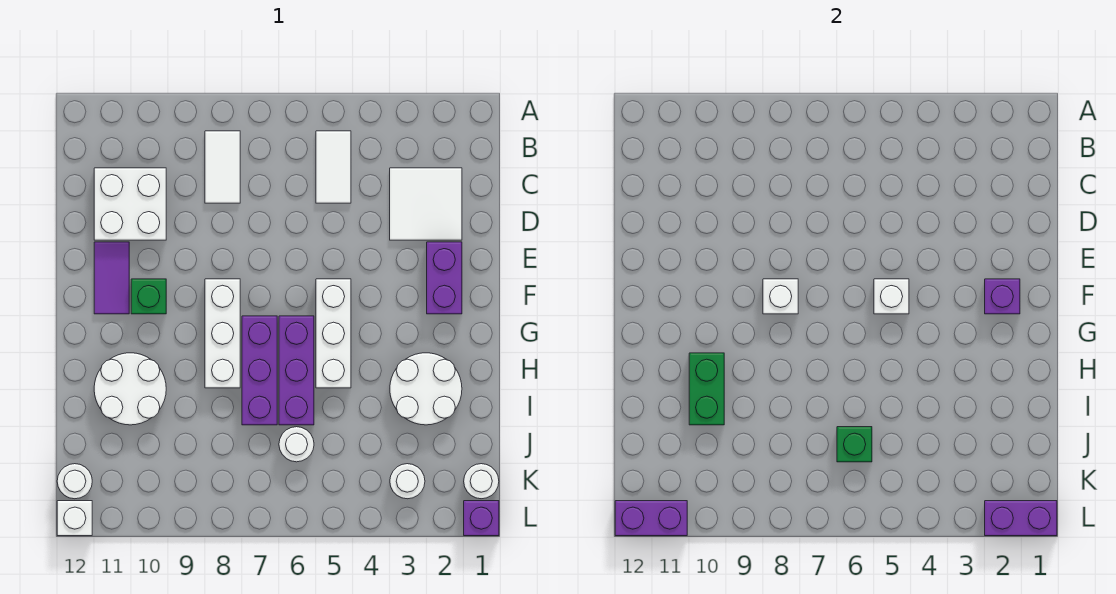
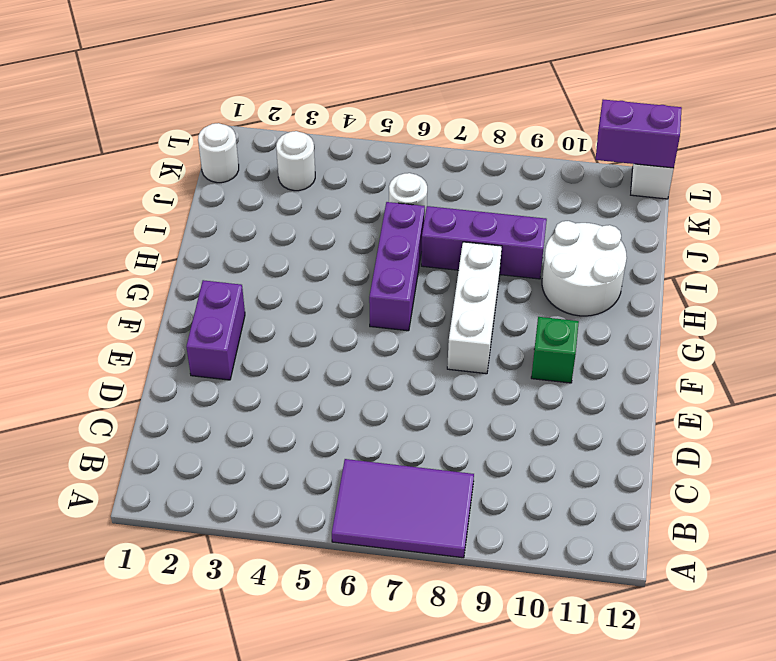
purple 2x3 tile [332,459,474,558] -> white 1x2 tile [205,131,240,203]
purple 1x3 brick [421,206,547,279] -> purple 1x3 brick turned to [242,316,277,425]
none -> white 1x2 tile [316,131,351,203]
none -> white 2x2 tile [390,168,462,240]
none -> white 2x2 brick [94,168,166,240]

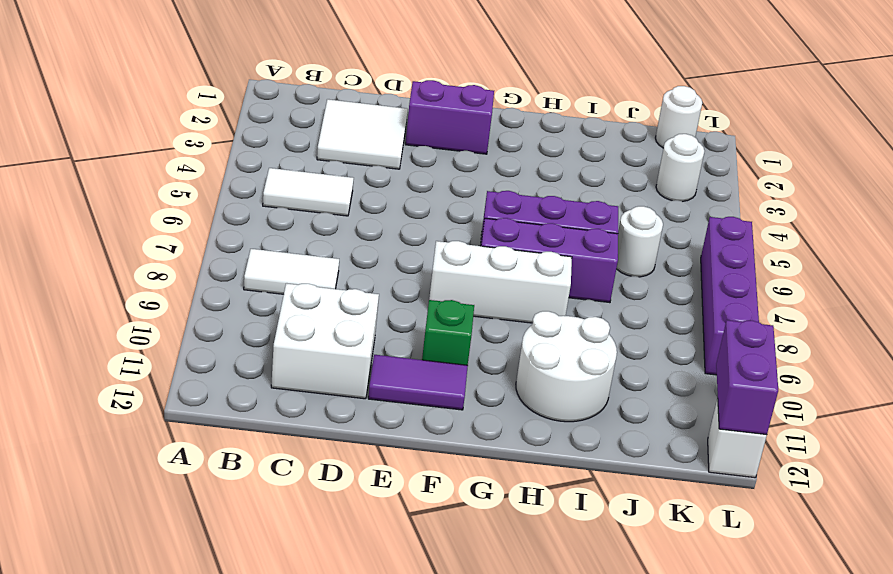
purple 1x4 brick [701,217,759,375] -> none
none -> white 1x3 brick [316,279,351,388]
none -> white 2x2 round brick [390,353,462,425]
none -> white 1x1 round brick [57,464,92,499]

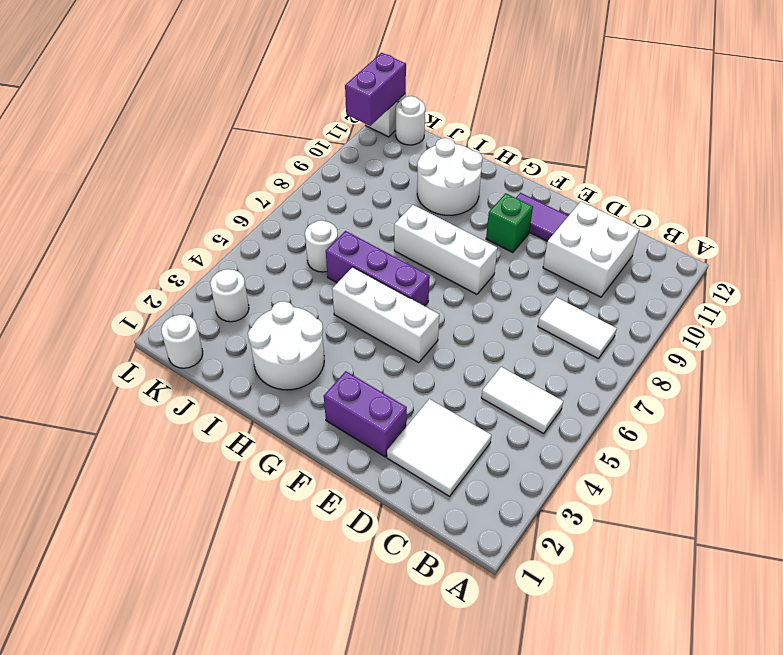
none -> purple 1x3 brick [242,316,277,425]
none -> purple 1x1 brick [464,501,499,536]
none -> purple 1x1 brick [985,279,1020,314]

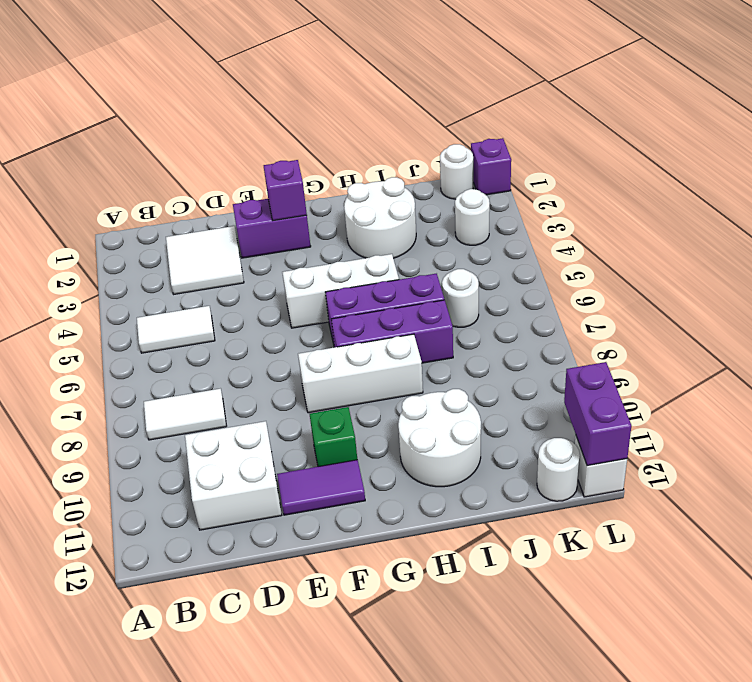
none -> white 1x1 brick [874,279,909,314]
none -> white 1x1 brick [763,279,798,314]
none -> green 1x2 brick [689,353,724,425]

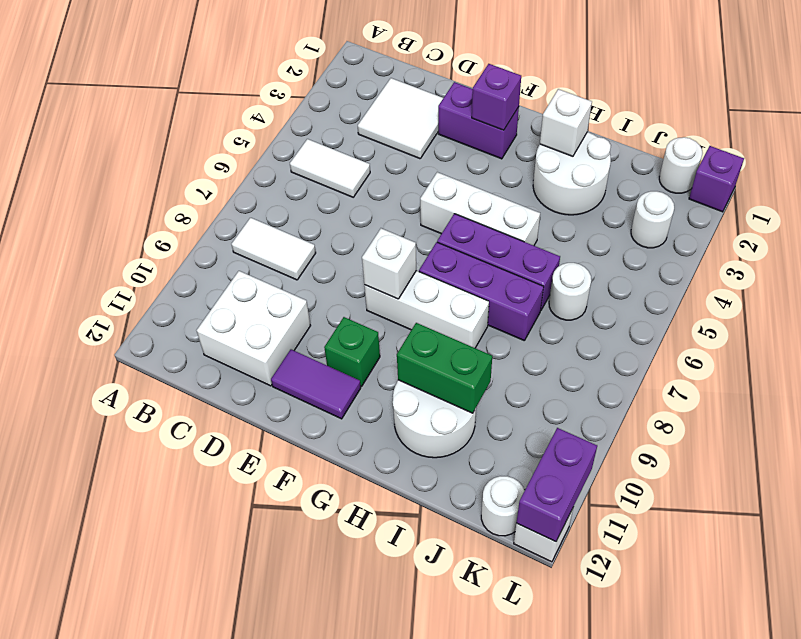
white 1x1 brick [540,89,592,156] -> white 1x1 brick moved to [874,279,909,314]
none -> green 1x1 brick [837,427,872,462]
none -> purple 1x2 brick [985,501,1057,536]

